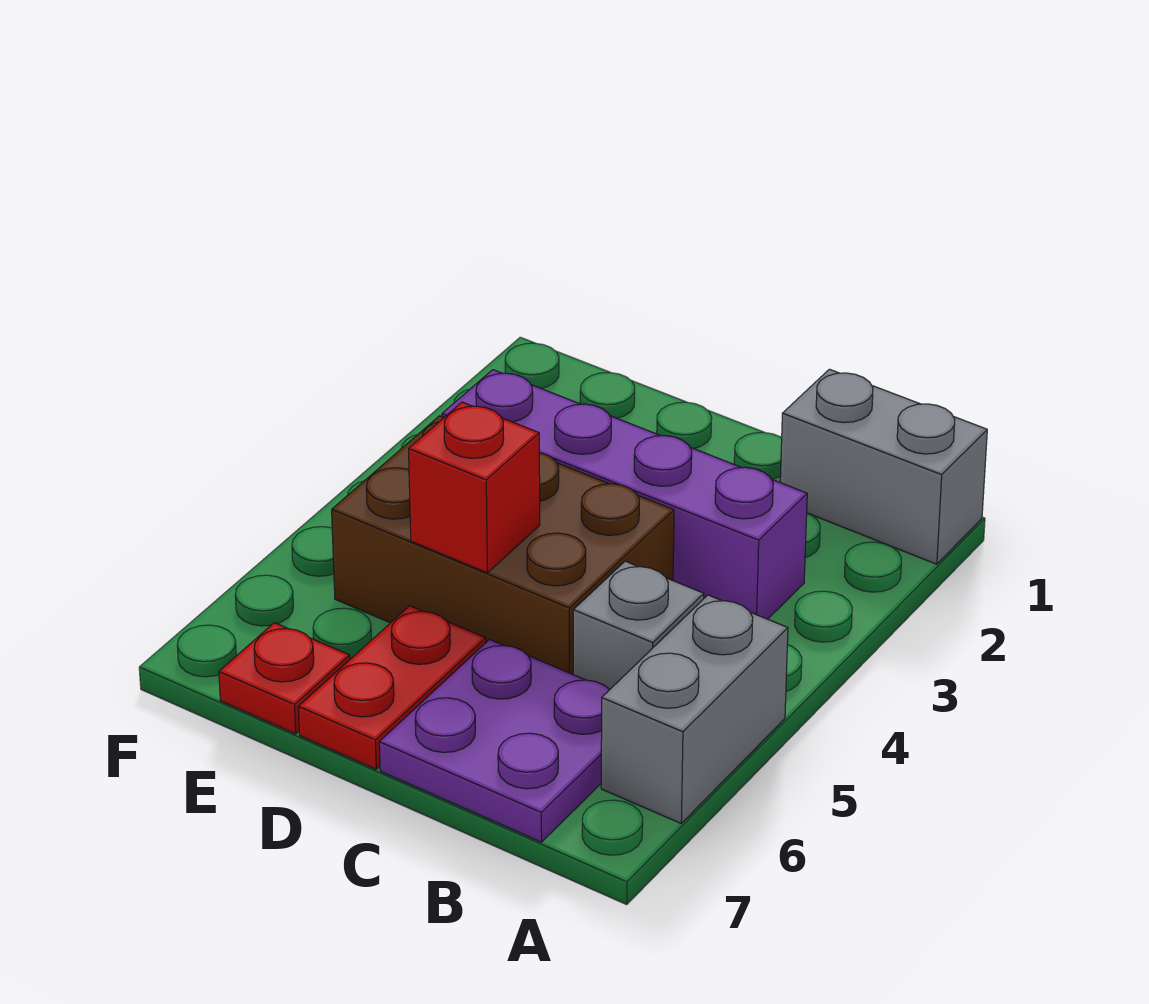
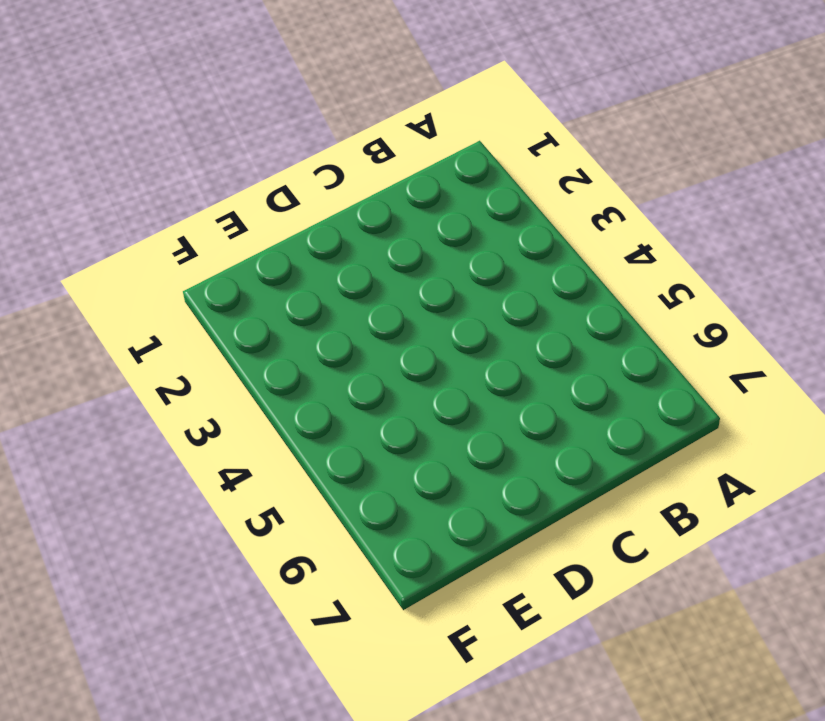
none -> grey 1x2 brick [780,369,987,564]
none -> grey 1x2 brick [601,595,788,823]

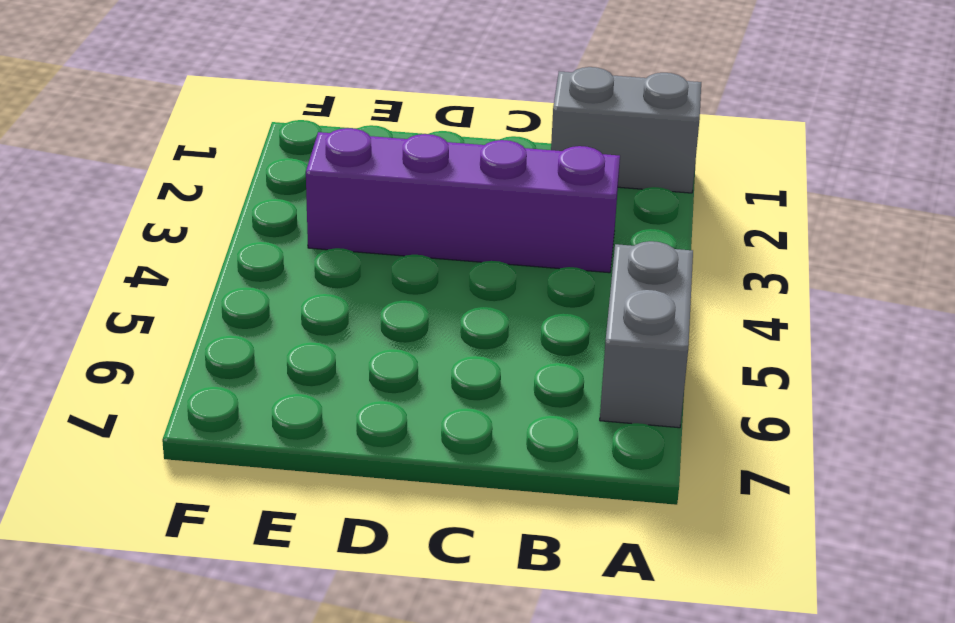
none -> grey 1x1 brick [573,561,704,690]
none -> purple 2x2 plate [379,639,609,842]

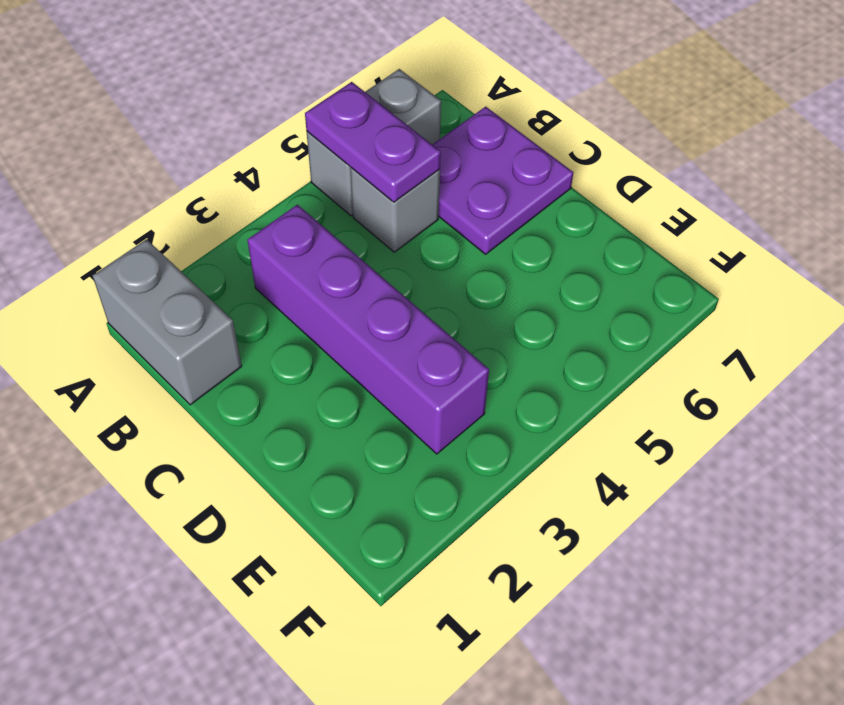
purple 1x2 plate [305,82,441,202] -> none
none -> brown 2x3 brick [332,416,674,674]
none -> red 1x2 plate [298,606,486,769]

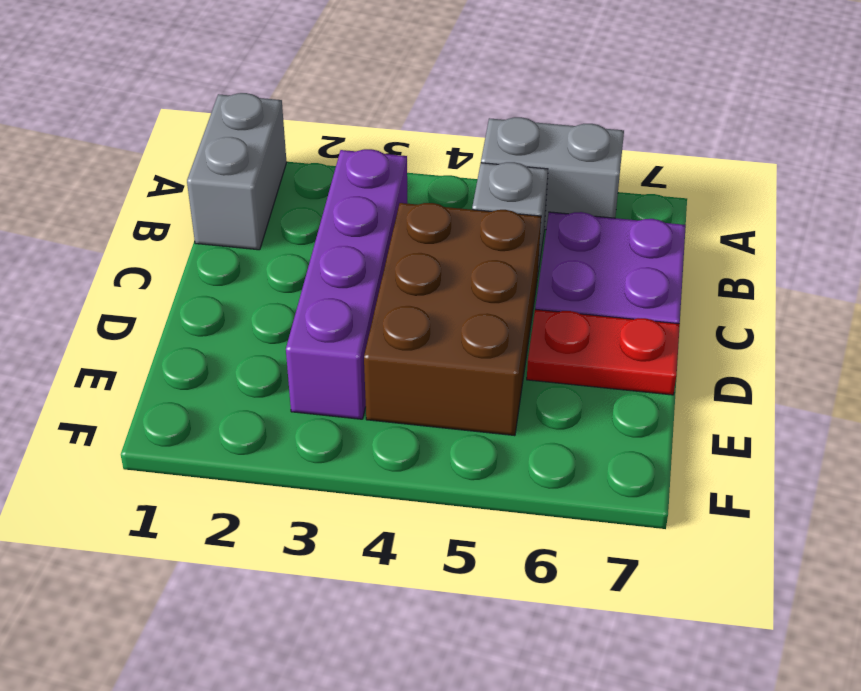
none -> red 1x1 plate [219,623,350,734]
none -> red 1x1 brick [409,402,540,573]

